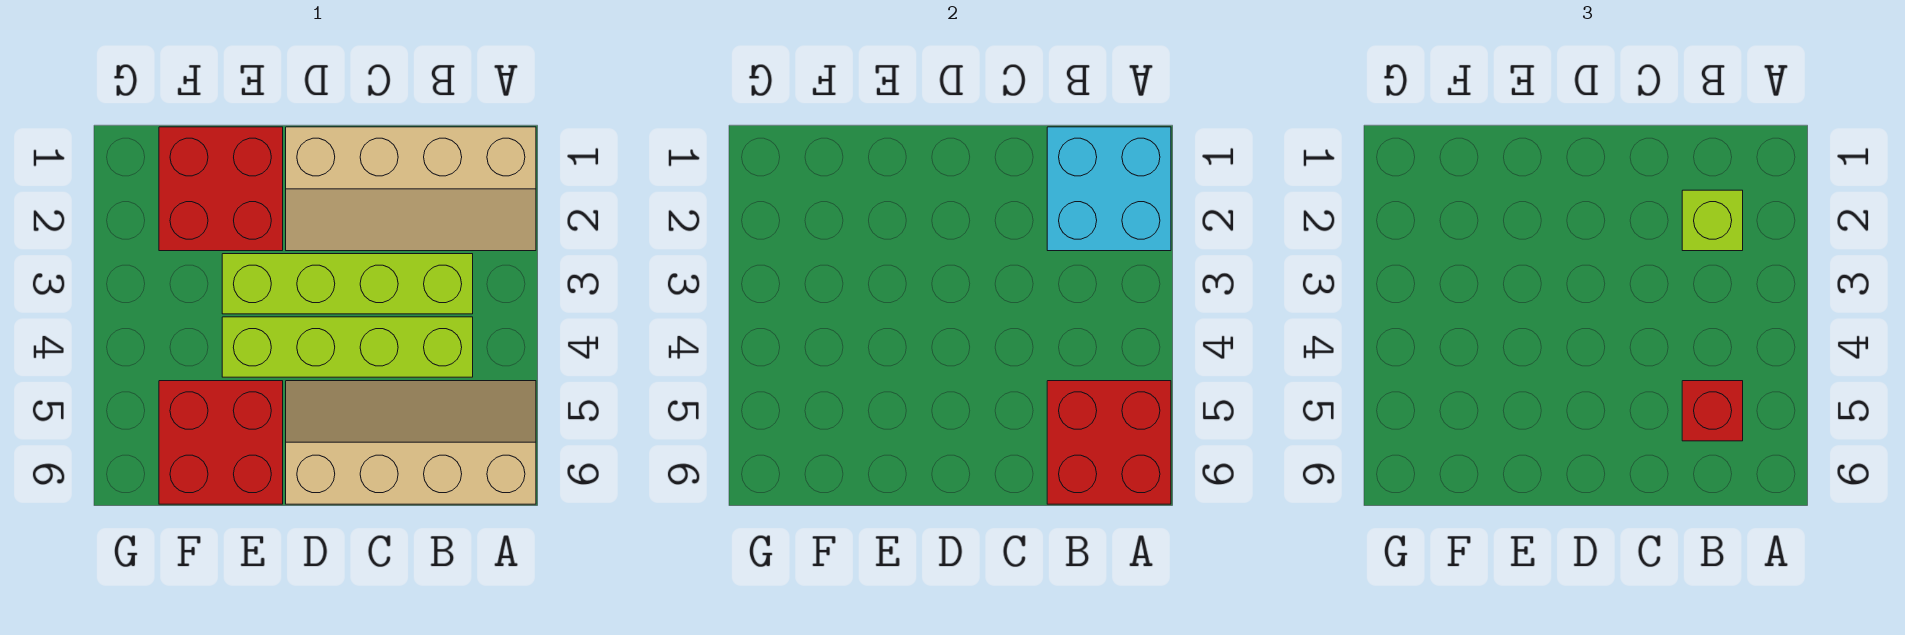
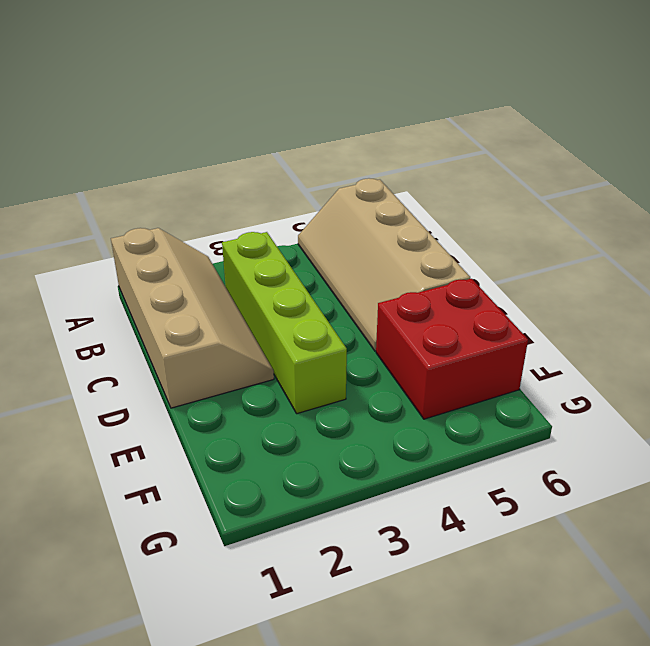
none -> lime 1x4 brick [222,317,473,377]
none -> red 2x2 brick [159,127,283,251]

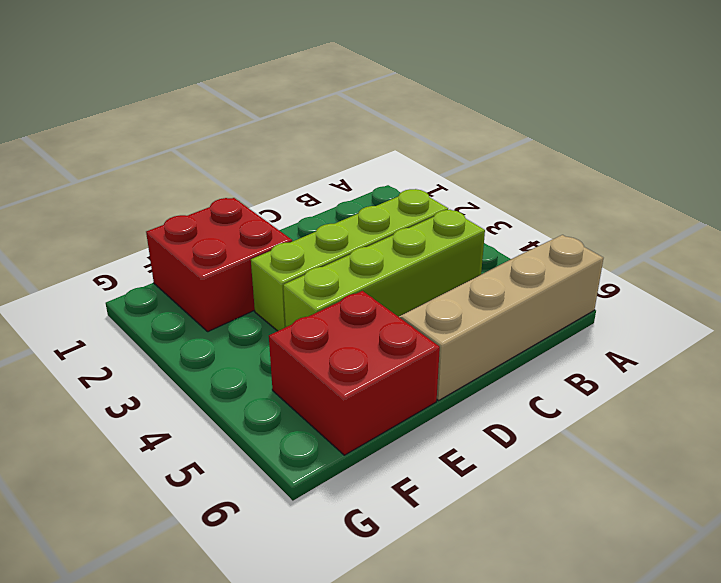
none -> tan 2x4 slope [286,127,536,251]
none -> cyan 2x2 brick [1047,127,1171,251]

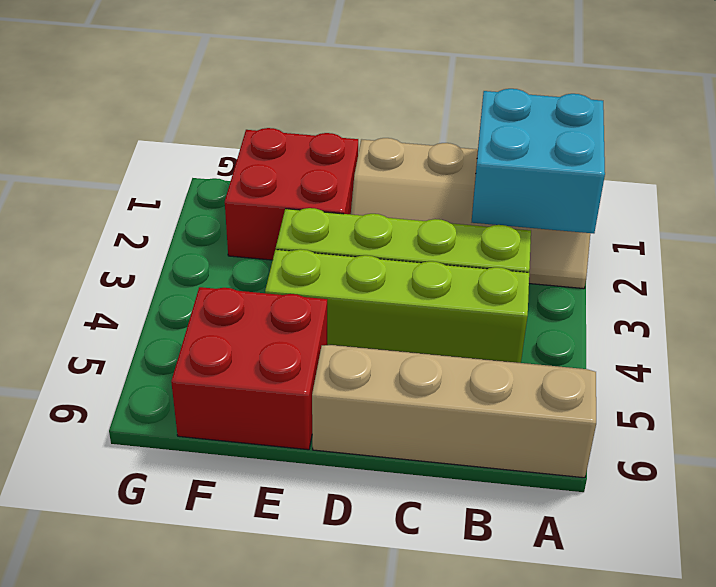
none -> red 2x2 brick [1047,381,1171,504]
none -> lime 1x1 brick [1682,190,1743,251]

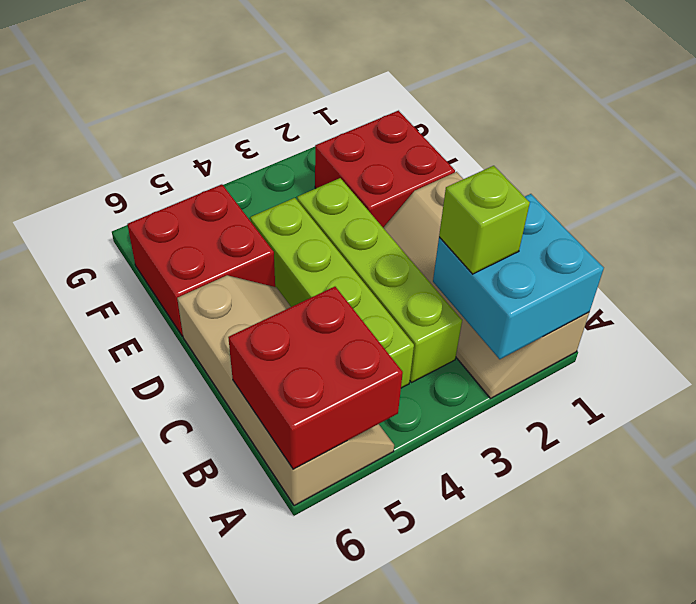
none -> red 1x1 brick [1682,381,1743,441]

